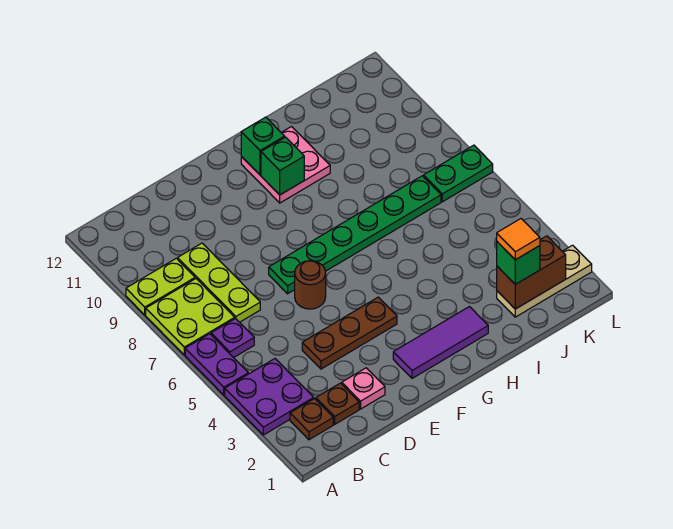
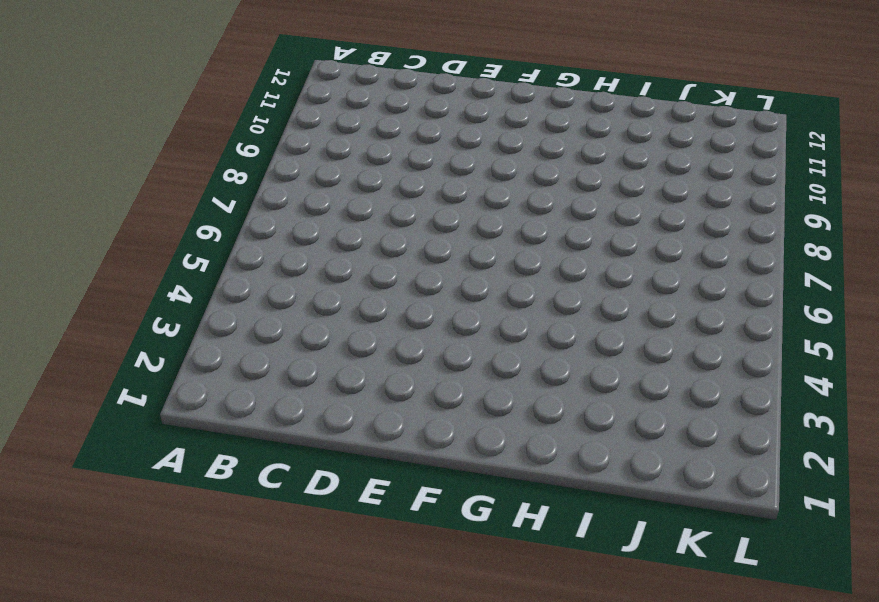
none -> purple 2x2 plate [225,359,314,435]
none -> purple 1x2 plate [185,334,248,395]
none -> lime 2x2 plate [146,279,235,355]

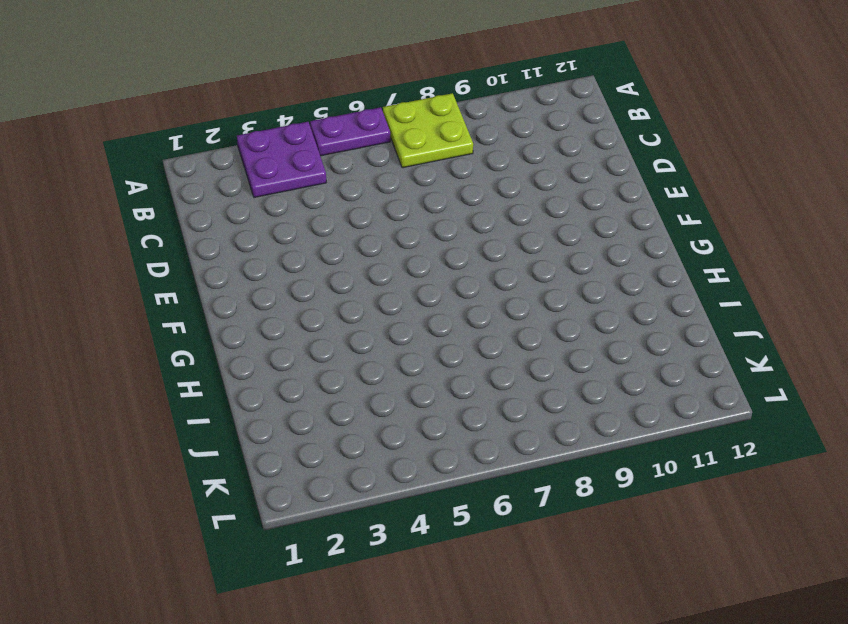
none -> lime 1x2 plate [126,258,195,315]
none -> brown 1x1 plate [290,399,333,440]
none -> purple 1x1 plate [211,319,254,358]

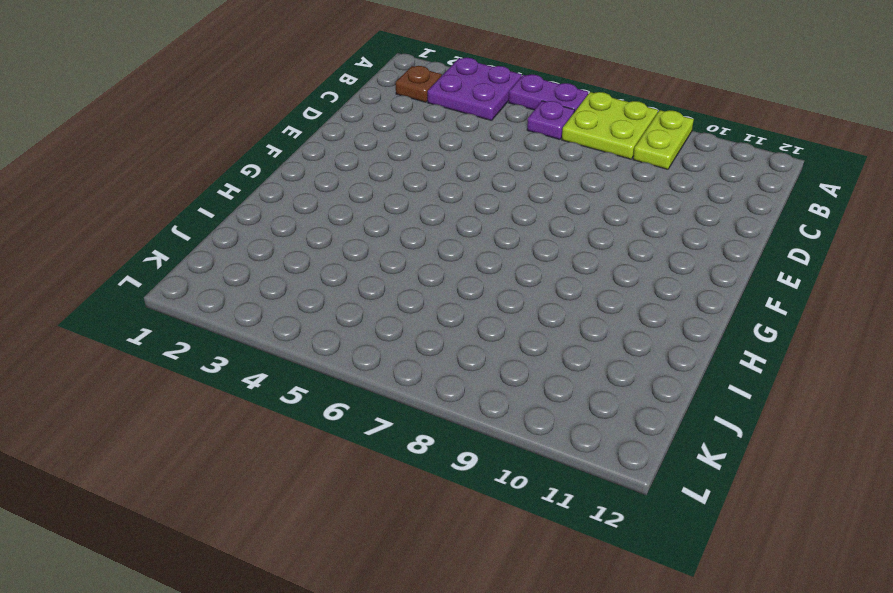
none -> brown 1x1 plate [316,383,359,424]
none -> lime 1x3 plate [178,243,260,322]
none -> pink 1x1 plate [342,368,385,409]

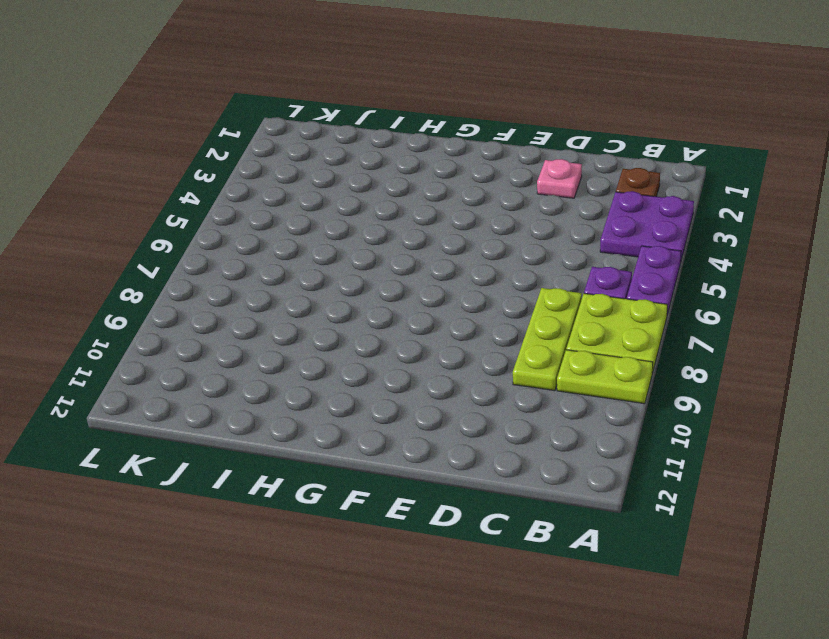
none -> brown 1x1 plate [316,383,359,424]
none -> brown 1x3 plate [302,297,397,369]
none -> brown 1x1 round brick [295,261,326,309]

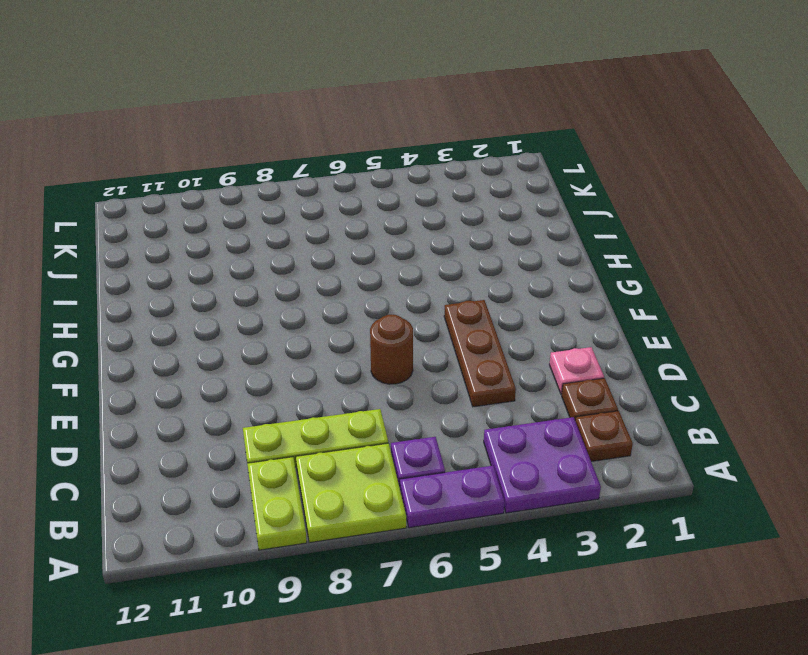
none -> green 1x6 plate [269,176,441,294]
none -> purple 1x3 tile [393,307,488,378]
none -> pink 2x2 plate [241,127,330,203]

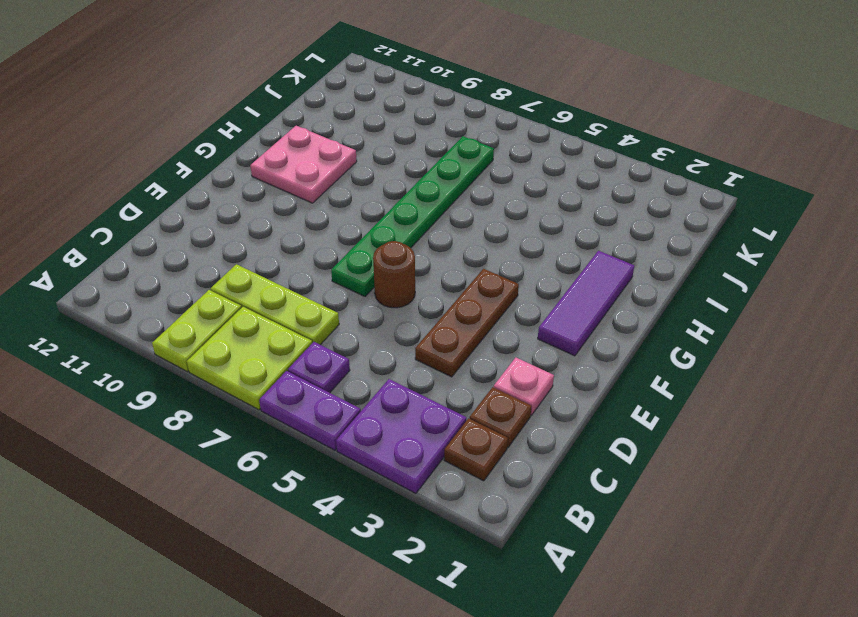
none -> tan 1x3 plate [497,245,592,317]
none -> green 1x2 plate [424,145,493,202]
none -> green 1x1 brick [261,137,304,195]

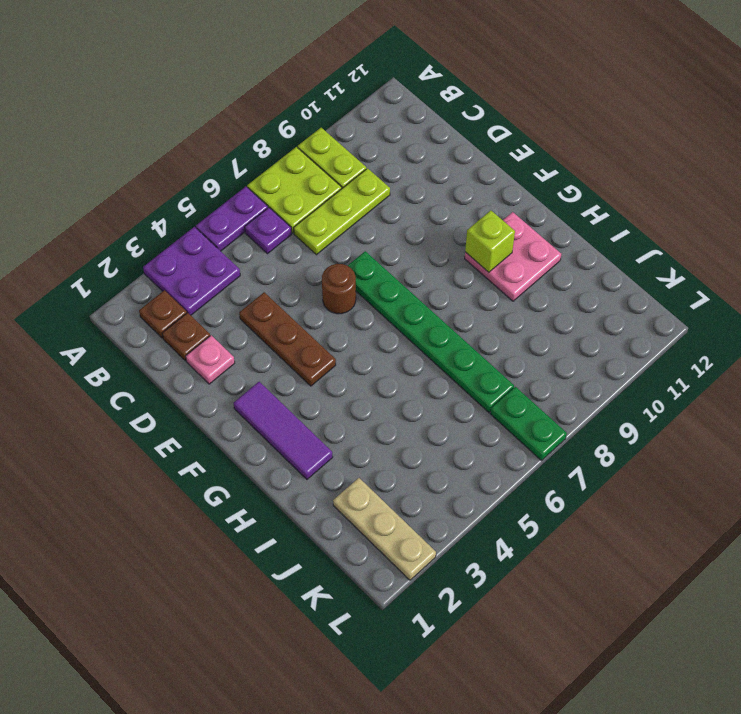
lime 1x1 brick [465,211,515,272] -> green 1x1 brick [261,137,304,195]
none -> green 1x1 brick [241,117,285,175]
none -> brown 1x2 brick [497,236,566,309]
none -> green 1x1 brick [497,242,540,284]

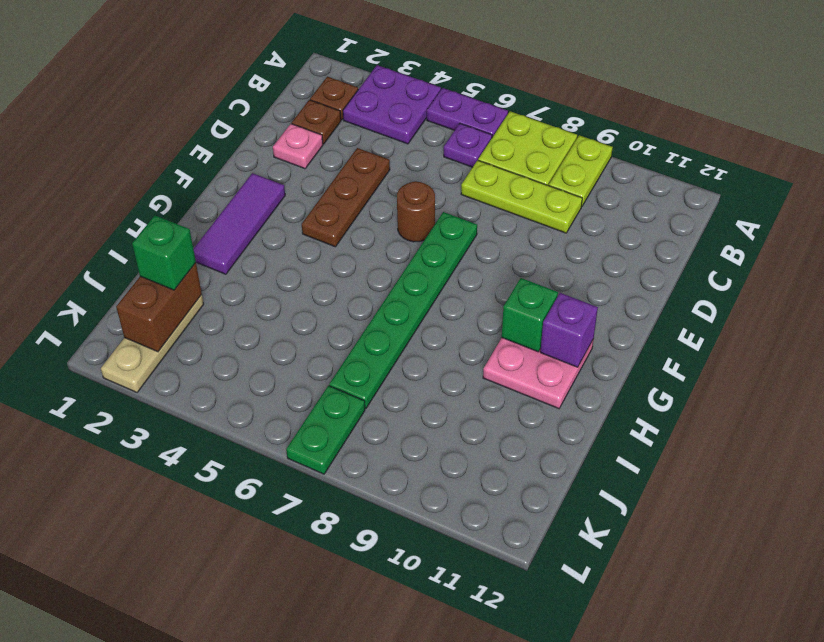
purple 1x1 brick [540,293,598,367] -> green 1x1 brick [241,117,285,175]
none -> orange 1x1 tile [497,219,540,260]

